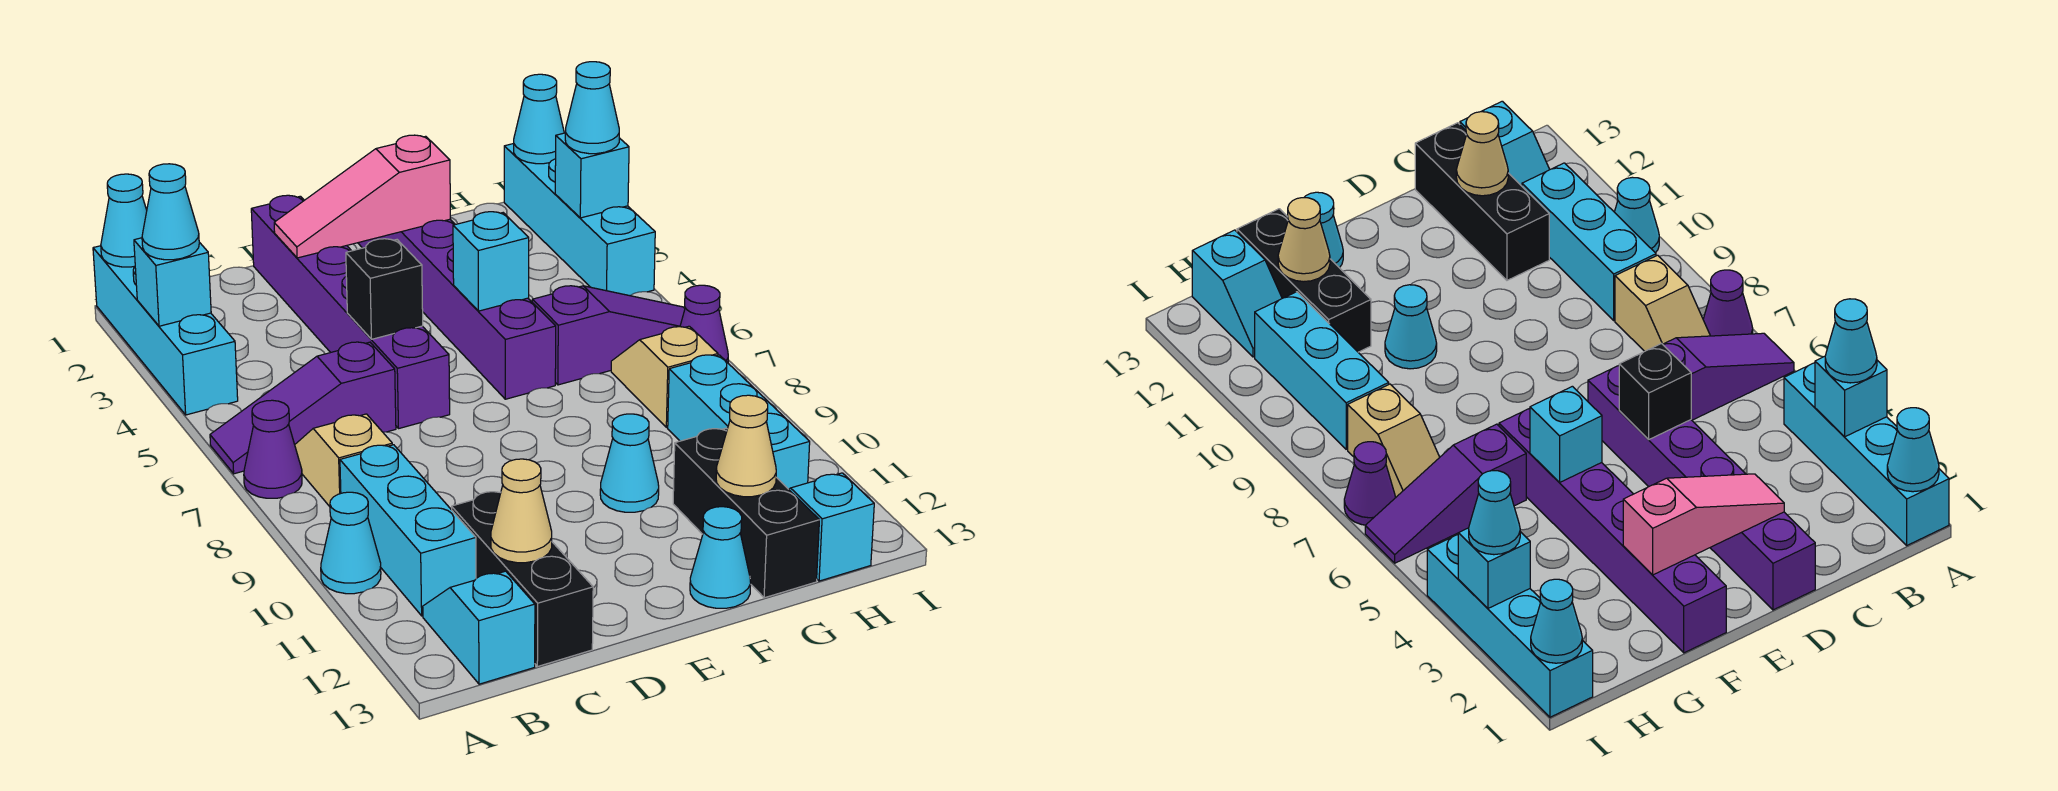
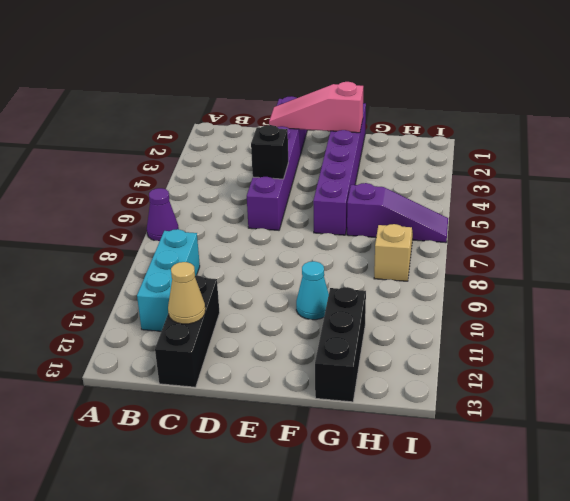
none -> cyan 1x4 brick [93,246,238,415]
none -> purple 1x3 slope [210,342,396,474]
none -> cyan 1x1 cone [321,492,381,594]
none -> tan 1x2 slope [295,414,392,507]

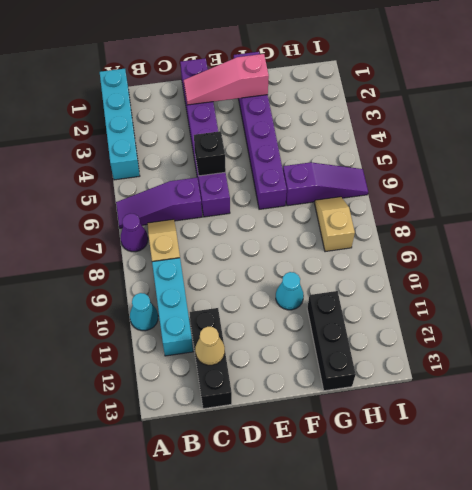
none -> cyan 1x2 slope [423,571,535,684]
none -> cyan 1x1 cone [690,507,751,608]
none -> cyan 1x3 brick [668,355,810,489]
none -> cyan 1x2 slope [789,473,874,581]

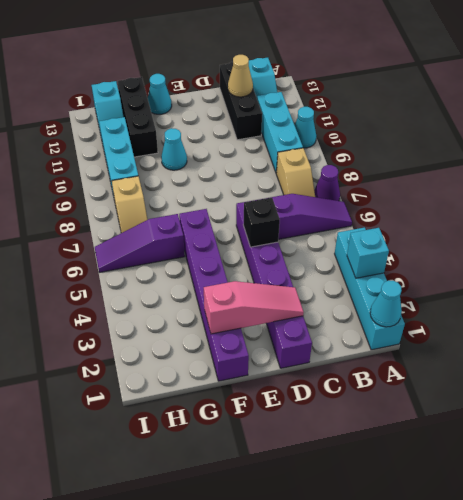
none -> cyan 1x4 brick [504,144,655,296]
none -> purple 1x1 cone [680,285,728,363]
none -> cyan 1x1 brick [453,212,529,311]
none -> tan 1x1 cone [716,395,776,497]

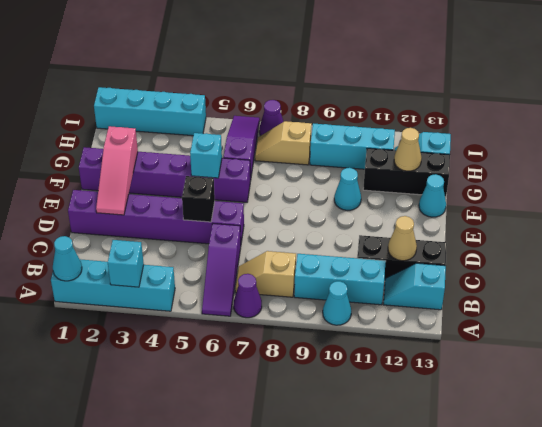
none -> cyan 1x1 cone [514,74,564,164]
none -> cyan 1x1 brick [555,133,629,218]
none -> cyan 1x1 cone [142,164,199,260]
none -> cyan 1x1 cone [565,62,619,154]

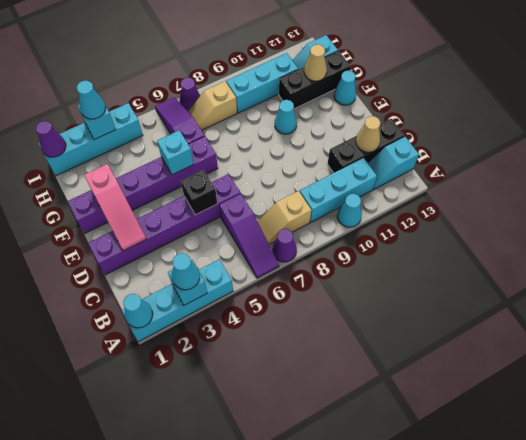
purple 1x1 cone [36,121,66,157] -> cyan 1x1 cone [514,74,564,164]

